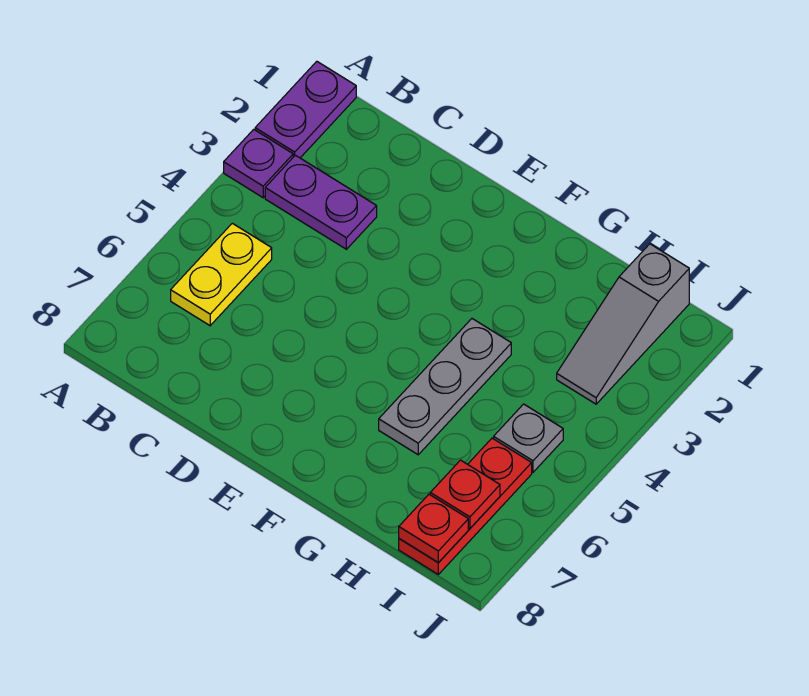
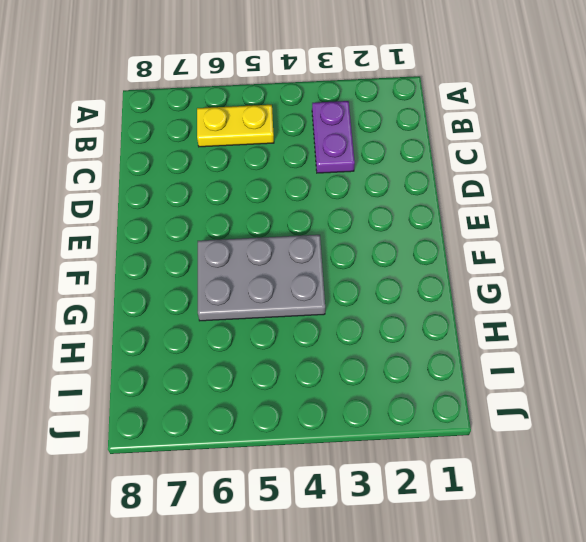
grey 2x3 plate [198,235,325,321] -> grey 1x3 plate [379,319,511,455]
none -> purple 1x2 plate [255,61,356,158]
none -> purple 1x1 plate [224,129,293,198]

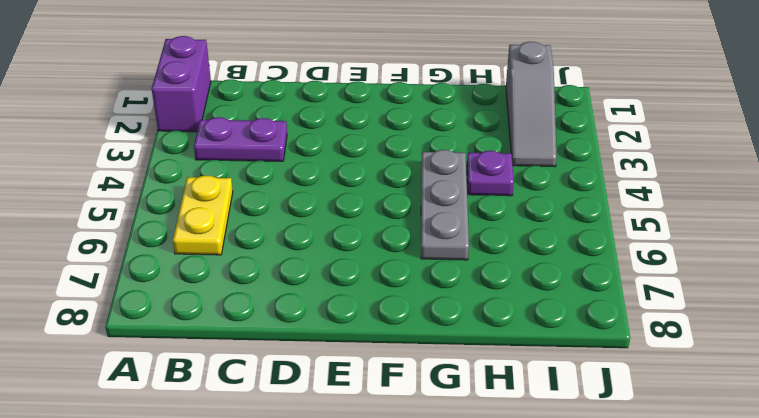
purple 1x2 brick [152,36,211,132] -> purple 1x2 plate [255,61,356,158]
purple 1x1 plate [467,151,514,196] -> purple 1x1 plate moved to [224,129,293,198]
none -> grey 1x1 plate [494,404,563,472]
none -> red 1x3 plate [399,438,532,574]

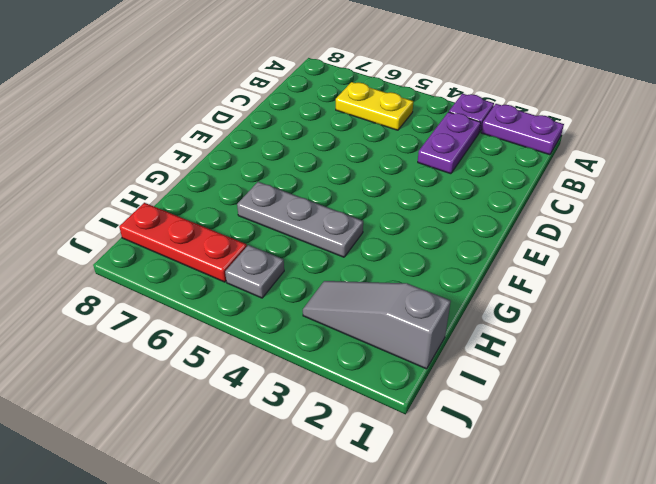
none -> red 1x1 plate [430,460,500,528]
none -> red 1x1 plate [399,494,468,563]

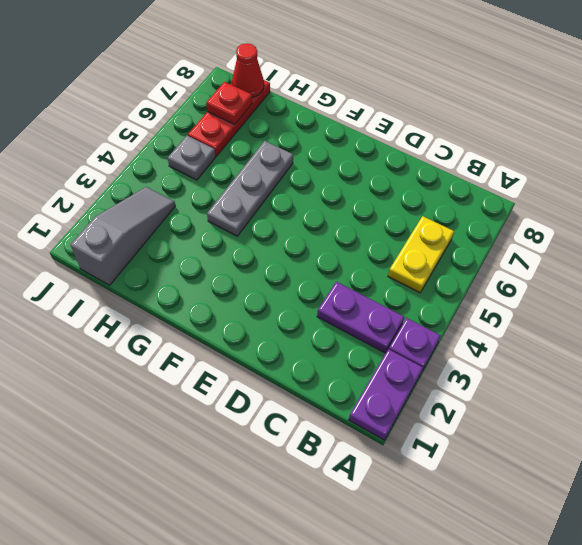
red 1x1 cone [232,43,264,97] -> red 1x1 plate [399,494,468,563]

